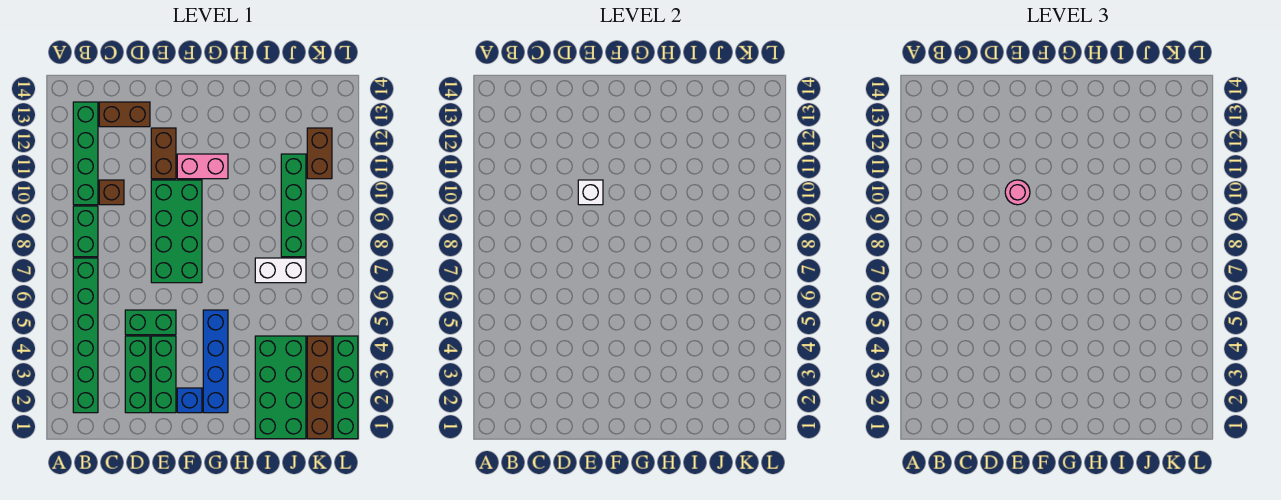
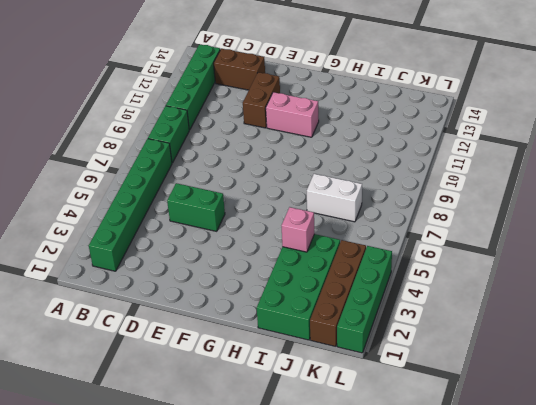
pink 1x1 brick [281,207,314,252] -> none
none -> brown 1x1 brick [99,180,124,205]
none -> green 1x3 brick [125,336,150,413]
none -> green 1x3 brick [151,336,176,413]

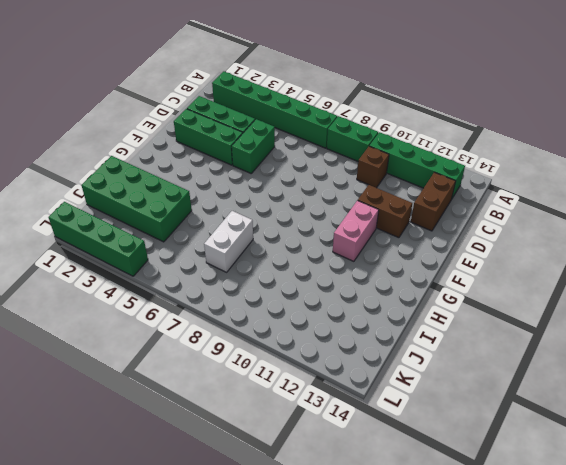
none -> green 2x4 brick [151,180,202,283]
none -> blue 1x1 brick [177,388,202,413]
none -> blue 1x4 brick [203,310,228,413]

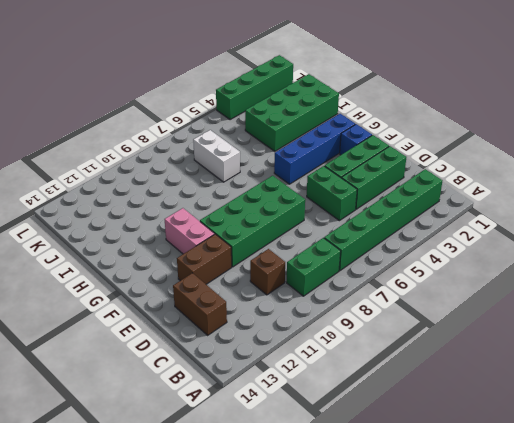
none -> green 1x4 brick [73,102,98,205]
none -> green 1x4 brick [281,154,306,257]
none -> brown 1x4 brick [307,336,332,439]

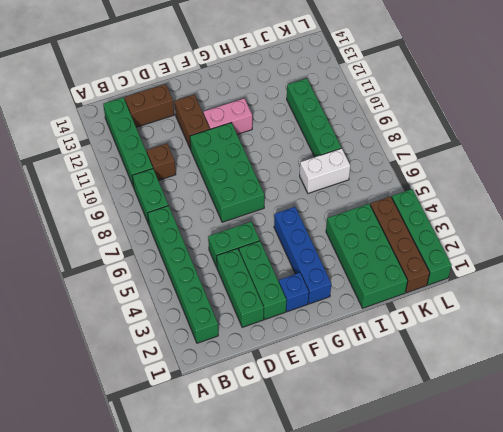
none -> brown 1x2 brick [307,128,332,179]
none -> white 1x1 brick [578,180,603,205]
none -> pink 1x1 round brick [1005,180,1030,205]

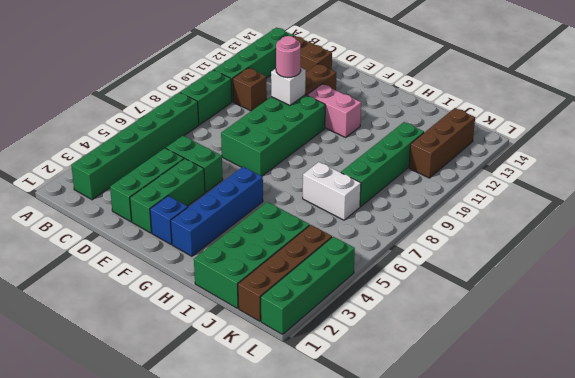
brown 1x3 brick [409,108,475,178] -> brown 1x2 brick [307,128,332,179]

